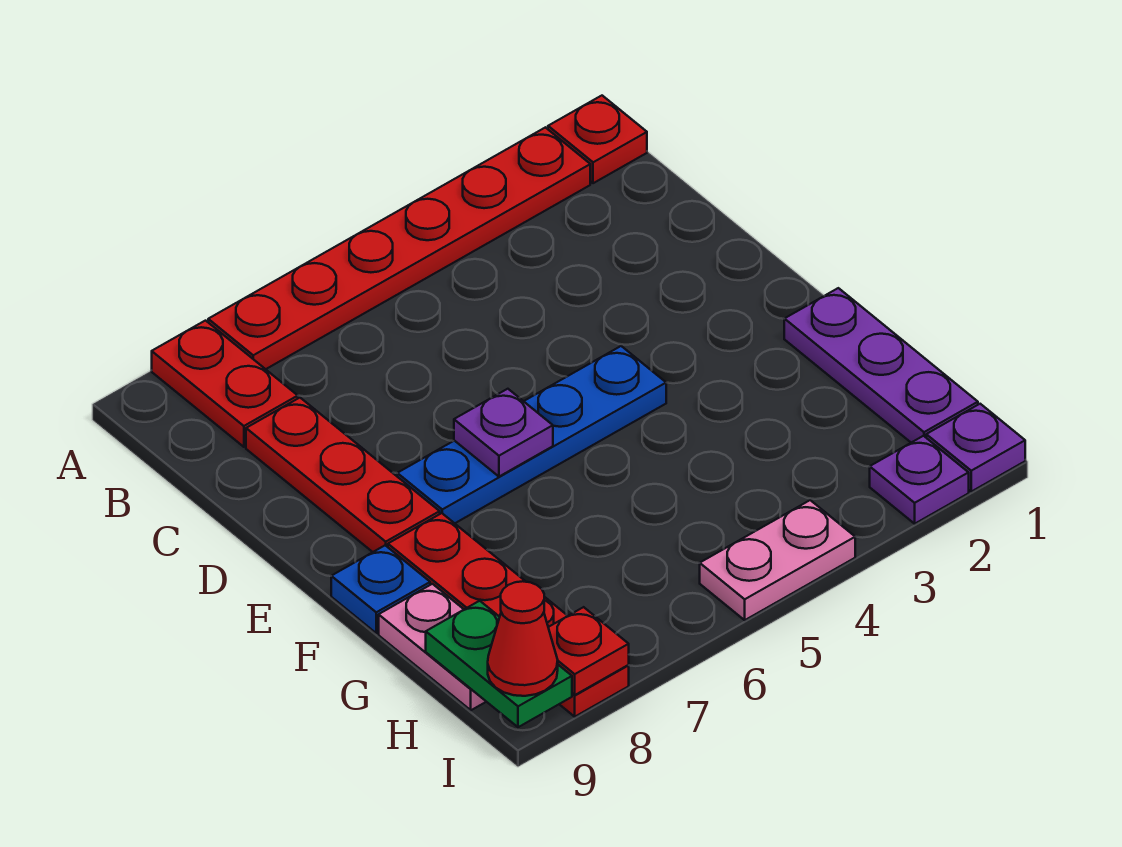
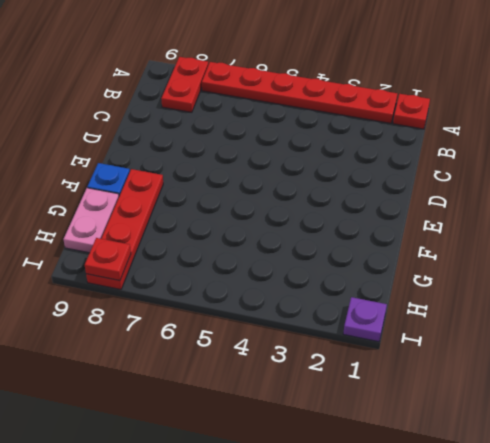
none -> red 1x3 plate [246,398,440,552]
none -> blue 1x4 plate [397,346,666,523]
none -> purple 1x3 plate [784,288,978,443]

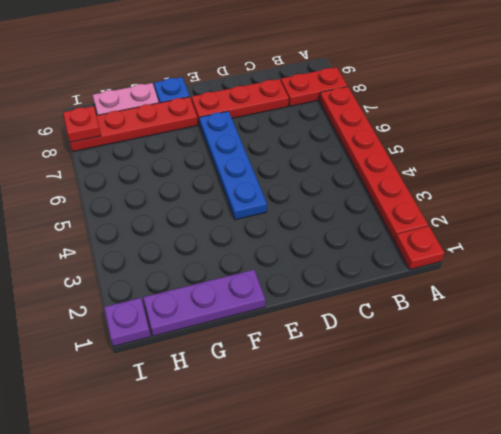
none -> purple 1x1 plate [870,436,969,524]
none -> pink 1x2 plate [700,500,855,620]
none -> purple 1x1 plate [454,389,553,477]

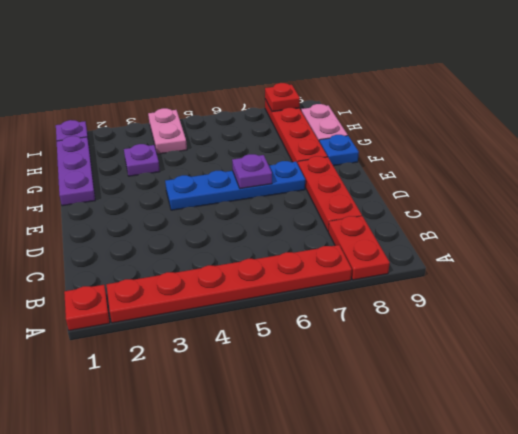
purple 1x1 plate [124,144,160,176] -> purple 1x1 plate moved to [870,436,969,524]
pink 1x2 plate [148,108,187,154] -> pink 1x2 plate turned to [700,500,855,620]
none -> green 1x2 plate [426,601,572,727]
none -> red 1x1 cone [488,581,558,696]

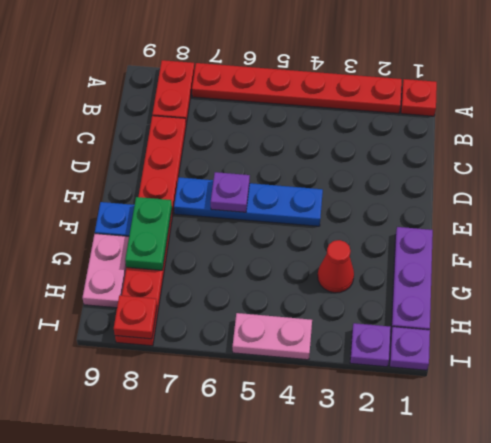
green 1x2 plate [125,197,172,270] -> green 1x2 plate moved to [426,601,572,727]
red 1x1 cone [318,240,354,293] -> red 1x1 cone moved to [488,581,558,696]

